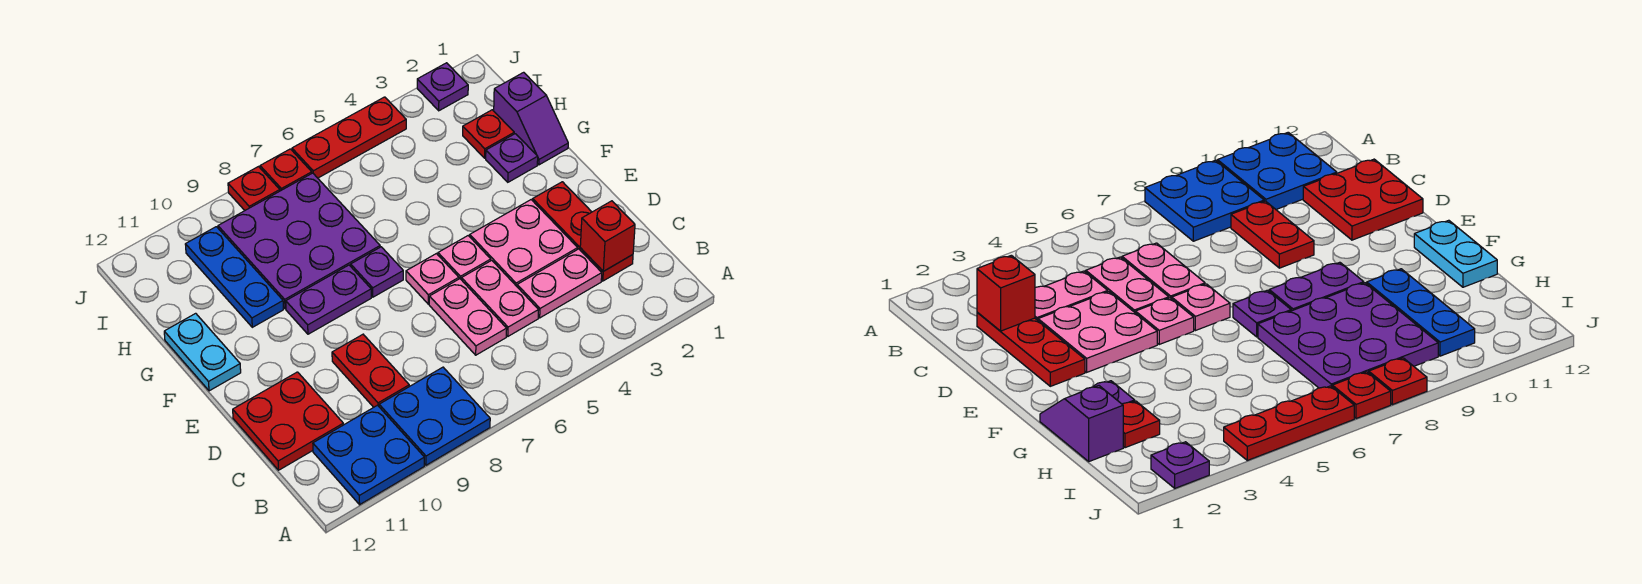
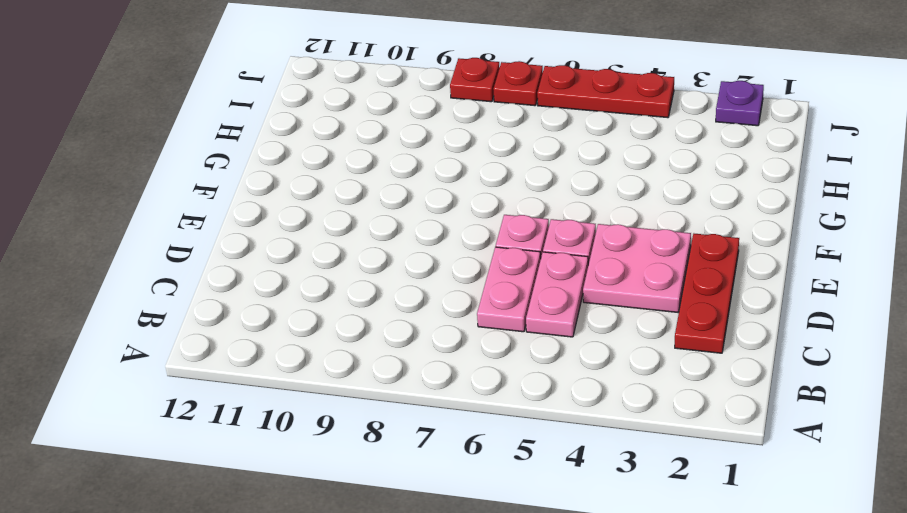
none -> blue 2x2 plate [379,367,490,465]
none -> blue 2x2 plate [313,405,424,505]
none -> pink 1x2 plate [517,249,602,318]

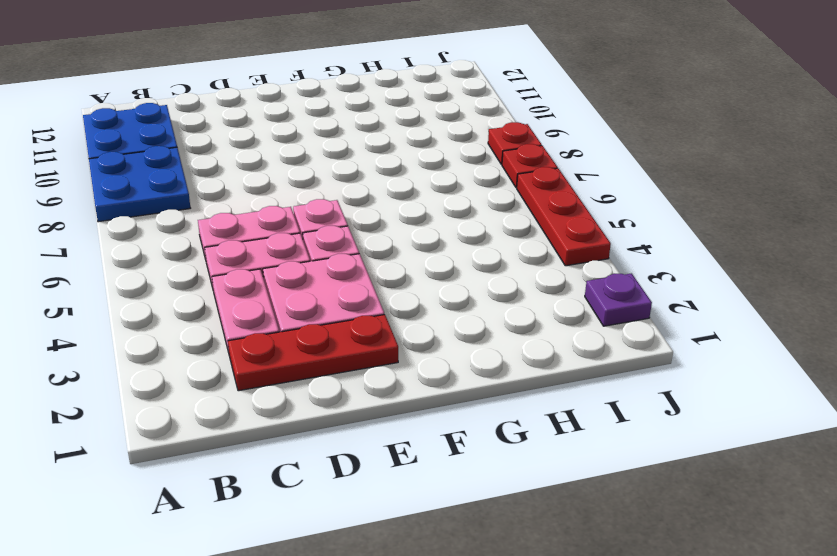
none -> red 1x2 plate [332,334,409,407]
none -> red 2x2 plate [233,372,343,470]
none -> purple 1x1 plate [351,247,403,297]

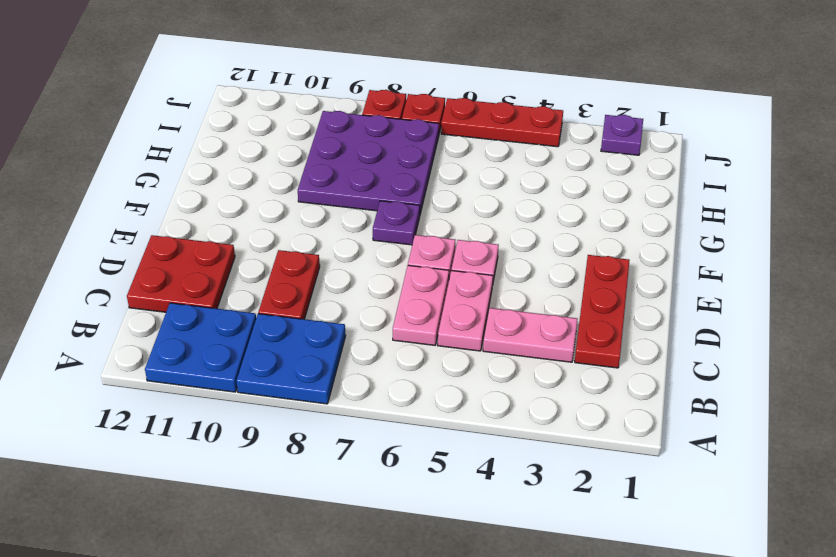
none -> pink 2x2 plate [470,200,578,286]
none -> purple 1x2 plate [286,265,371,334]
none -> cyan 1x2 plate [164,313,241,391]

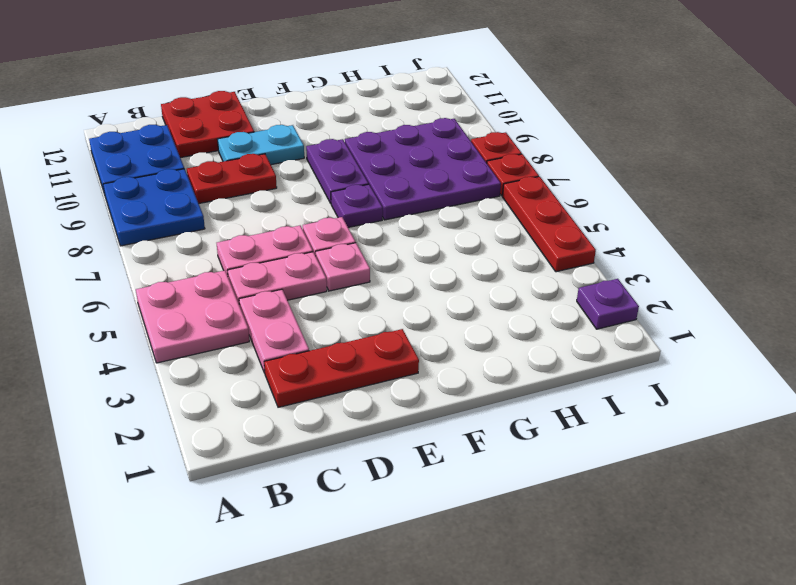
pink 2x2 plate [136,270,249,363] -> pink 2x2 plate moved to [470,200,578,286]
cyan 1x2 plate [218,125,304,165] -> cyan 1x2 plate moved to [164,313,241,391]
none -> purple 1x2 slope [494,72,568,165]
none -> purple 1x1 plate [486,134,538,182]
none -> blue 1x3 plate [185,227,283,327]

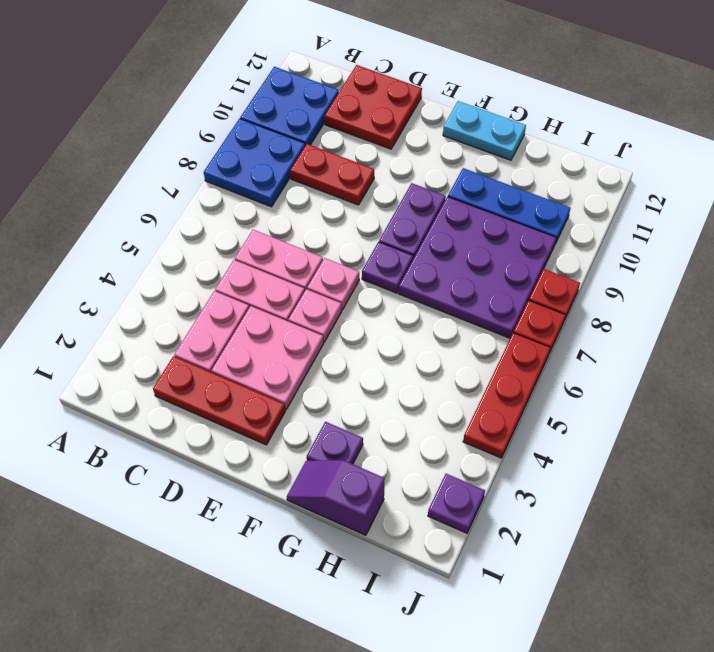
none -> red 1x1 plate [463,110,514,158]
none -> red 1x1 brick [580,201,635,271]

